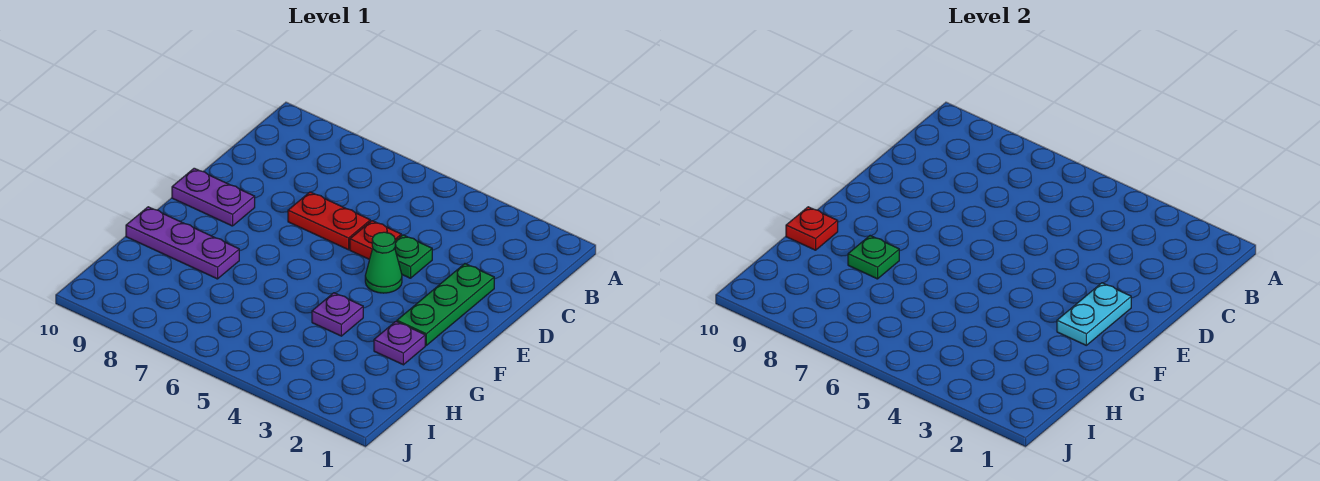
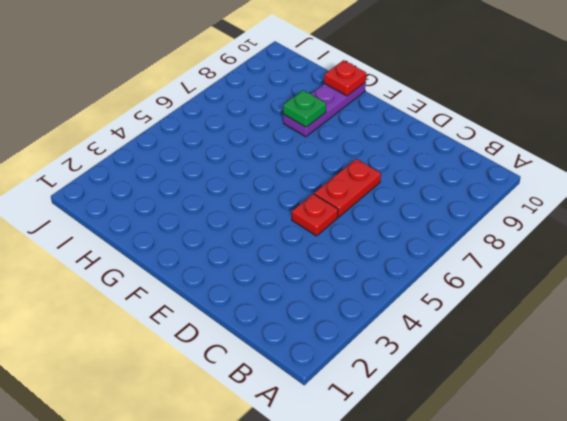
none -> green 1x3 plate [397,264,494,345]
none -> green 1x1 plate [395,235,432,278]
none -> green 1x1 cone [365,232,402,293]

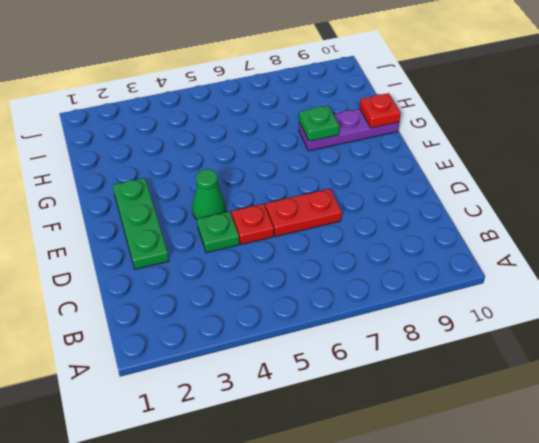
none -> purple 1x2 plate [172,168,255,226]
none -> purple 1x1 plate [374,322,425,365]
none -> purple 1x1 plate [312,293,363,336]

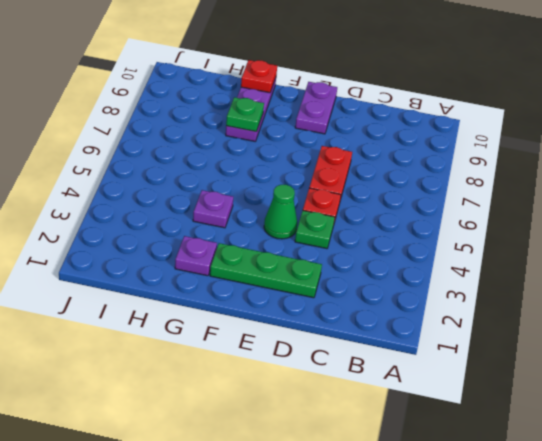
none -> cyan 1x2 plate [1057,283,1131,345]

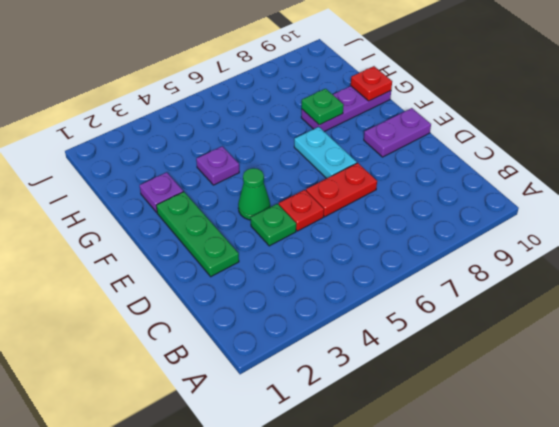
cyan 1x2 plate [294,127,357,179] -> cyan 1x2 plate moved to [1057,283,1131,345]

